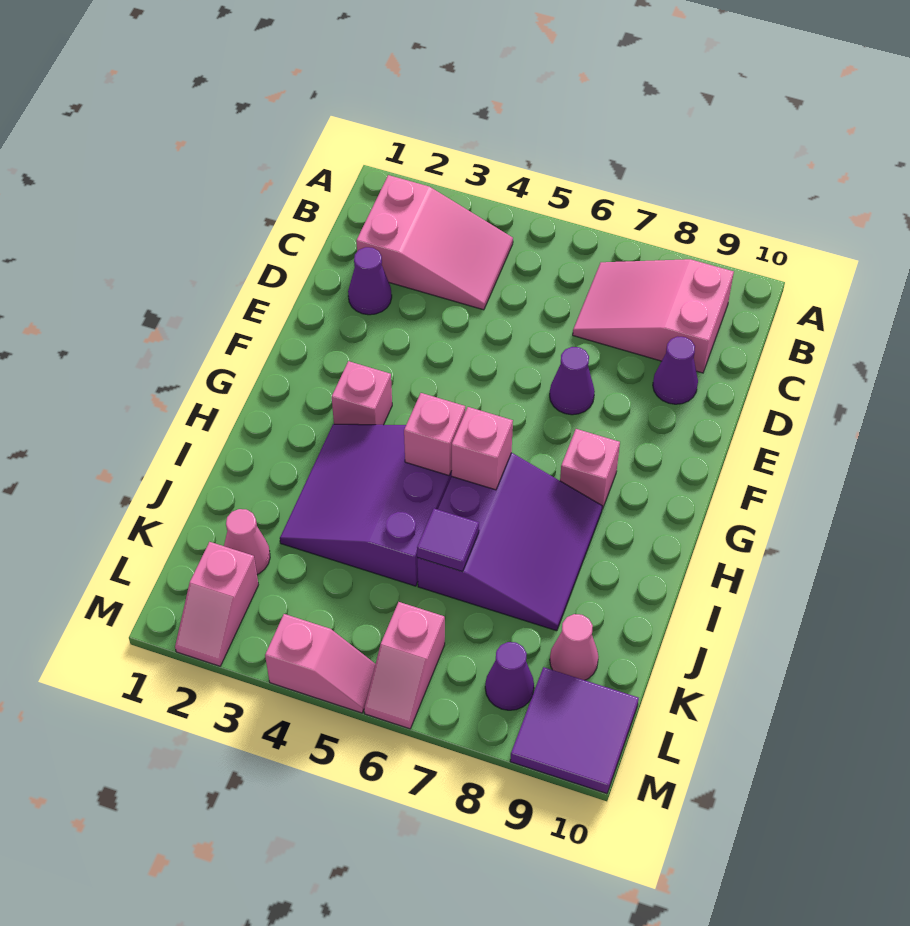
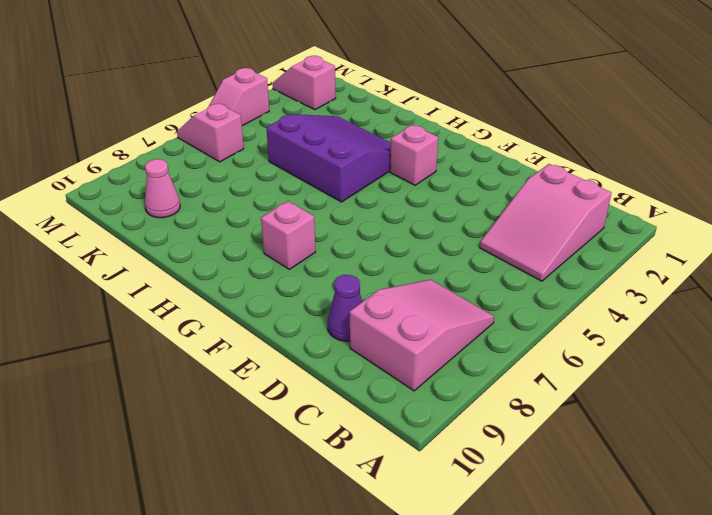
none -> purple 1x1 cone [348,247,392,315]
none -> purple 1x1 cone [550,347,595,415]
none -> purple 3x3 slope [417,453,602,631]

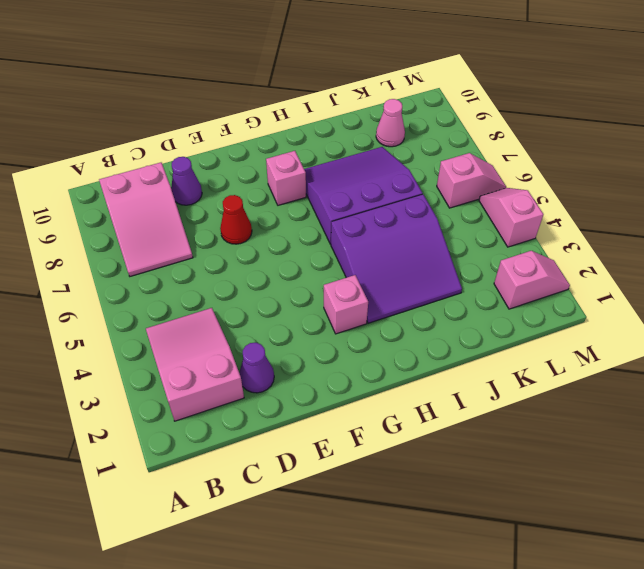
red 1x1 cone [220,195,252,244] -> purple 1x1 cone [550,347,595,415]
none -> pink 1x1 cone [224,509,270,574]
none -> purple 1x1 cone [485,642,534,710]
none -> purple 2x2 tile [510,667,639,794]

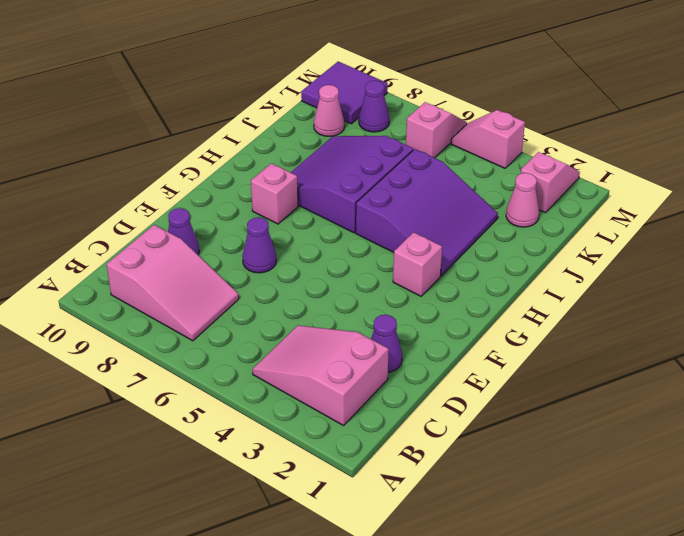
none -> pink 1x1 brick [404,393,465,475]
none -> pink 1x1 brick [452,407,513,490]
none -> purple 1x1 tile [417,509,479,571]

